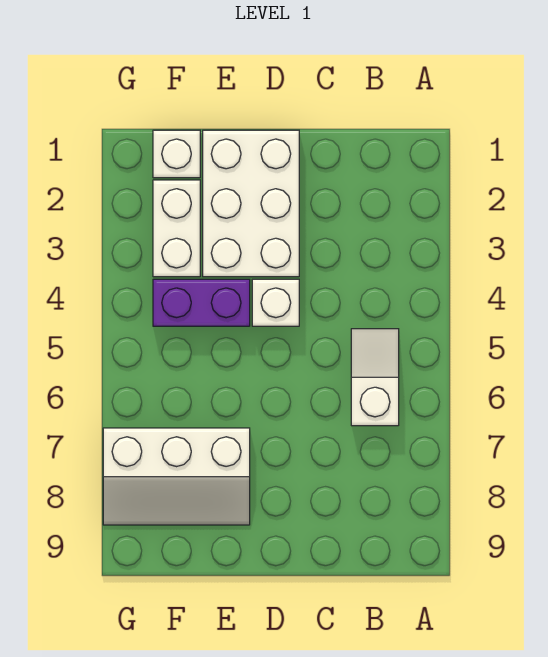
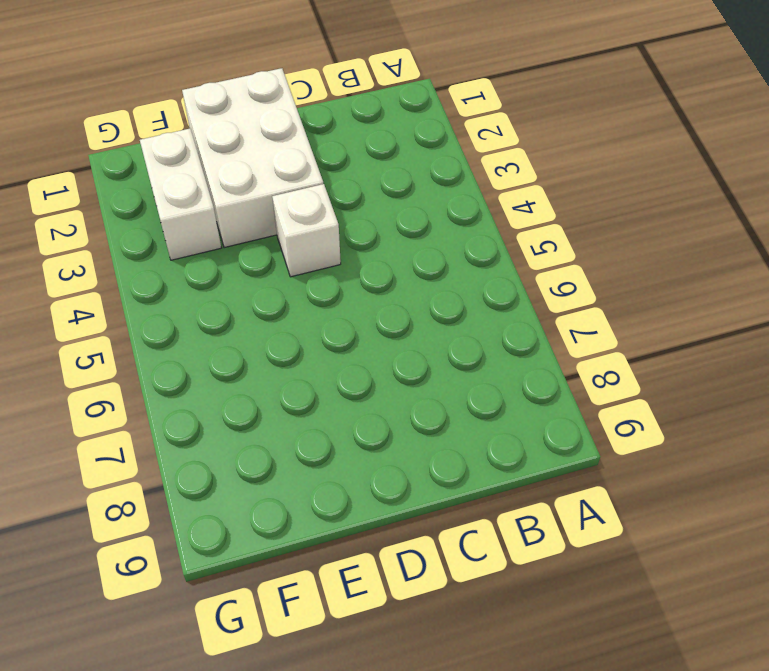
none -> white 1x2 slope [351,329,399,426]
none -> purple 1x2 brick [153,279,250,326]

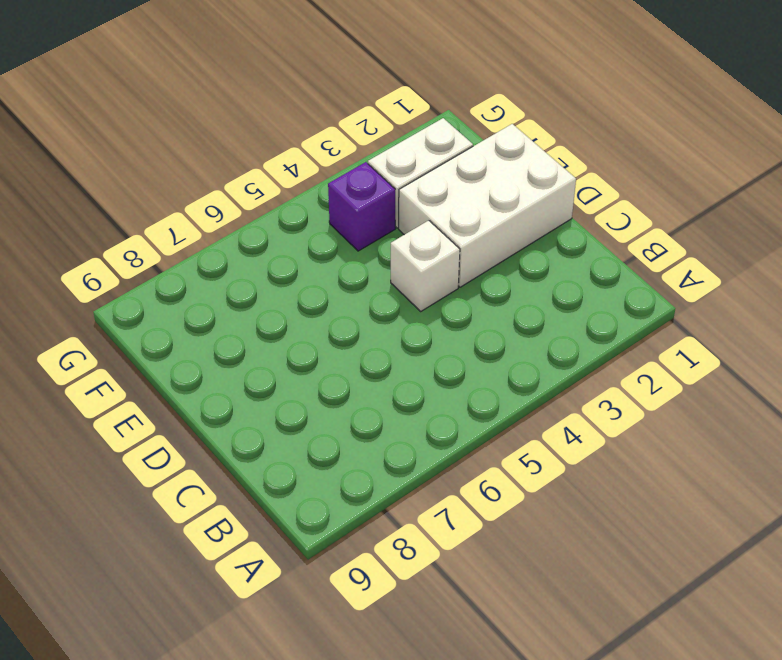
purple 1x1 brick [328,162,395,251] -> purple 1x2 brick [153,279,250,326]
none -> white 1x2 slope [351,329,399,426]
none -> white 2x3 slope [103,428,250,525]

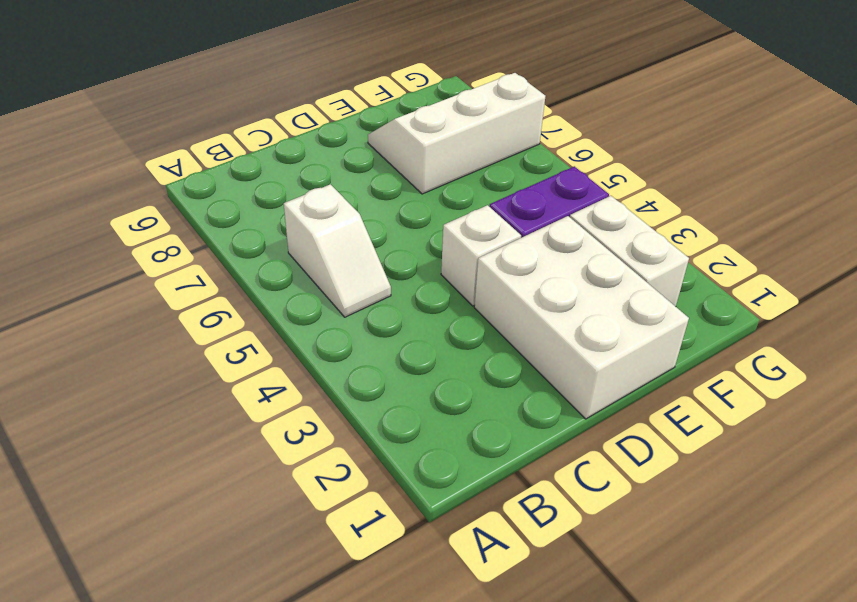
none -> white 1x1 brick [153,130,200,178]

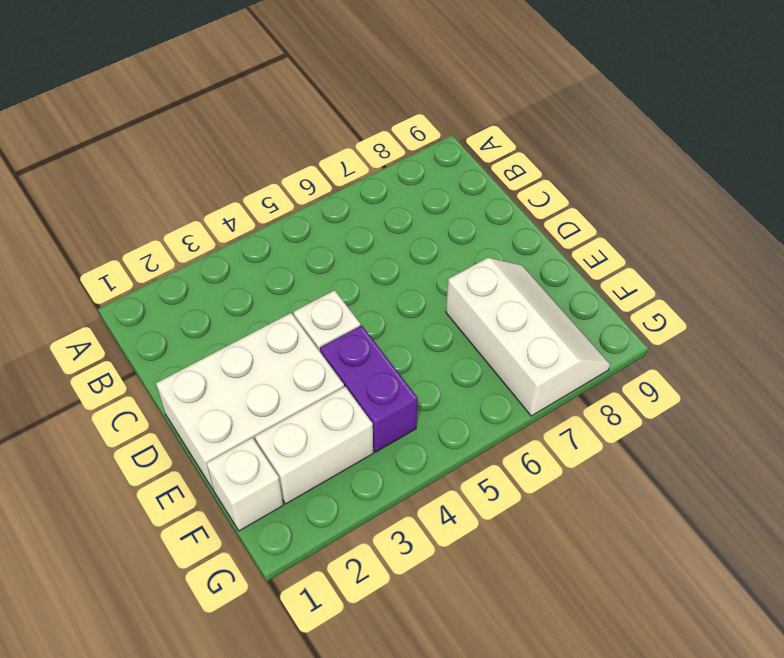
none -> white 1x2 slope [351,329,399,426]

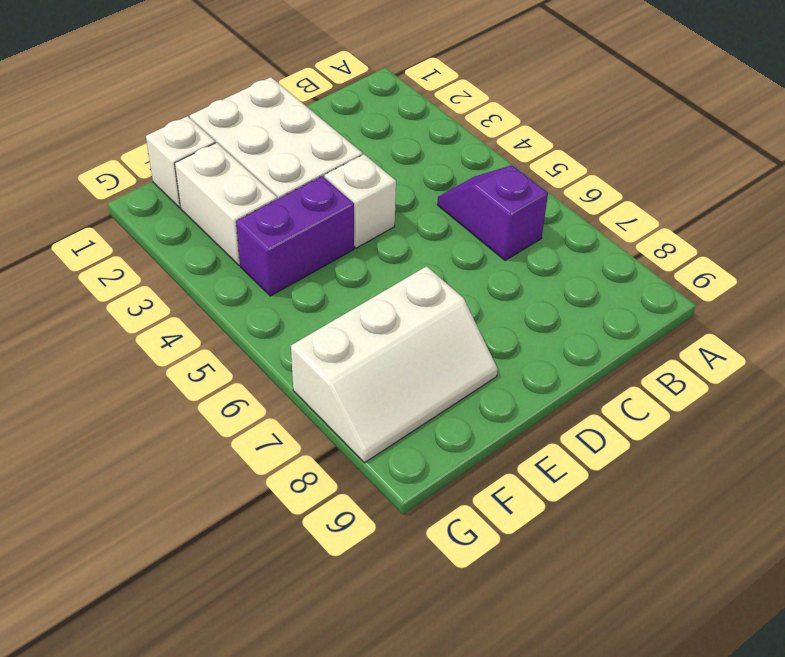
purple 1x2 slope [437,165,548,260] -> white 1x2 slope [351,329,399,426]

